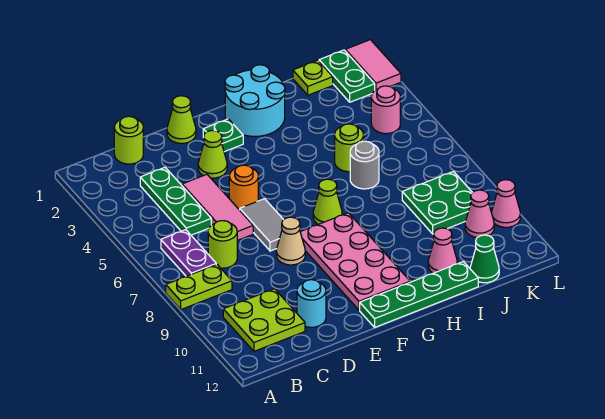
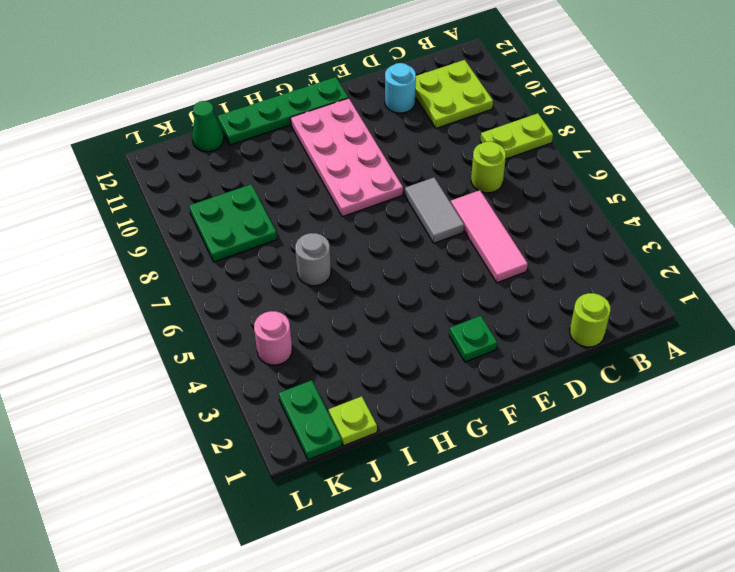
none -> purple 1x2 plate [161,230,216,276]
none -> green 1x3 plate [140,167,211,235]
none -> lime 1x1 cone [167,96,196,143]

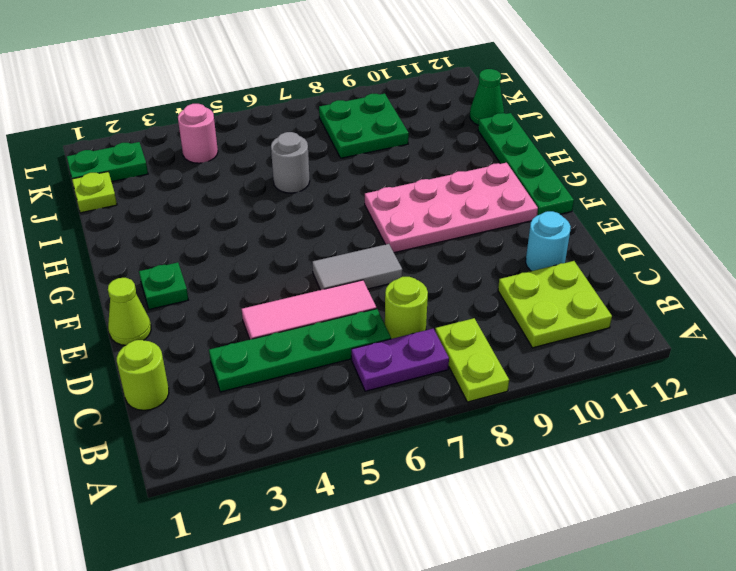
green 1x4 plate [209,309,391,392] -> green 1x3 plate [140,167,211,235]
none -> lime 1x1 cone [198,130,227,178]
none -> orange 1x1 round brick [229,165,258,210]
none -> tan 1x1 cone [276,217,305,265]

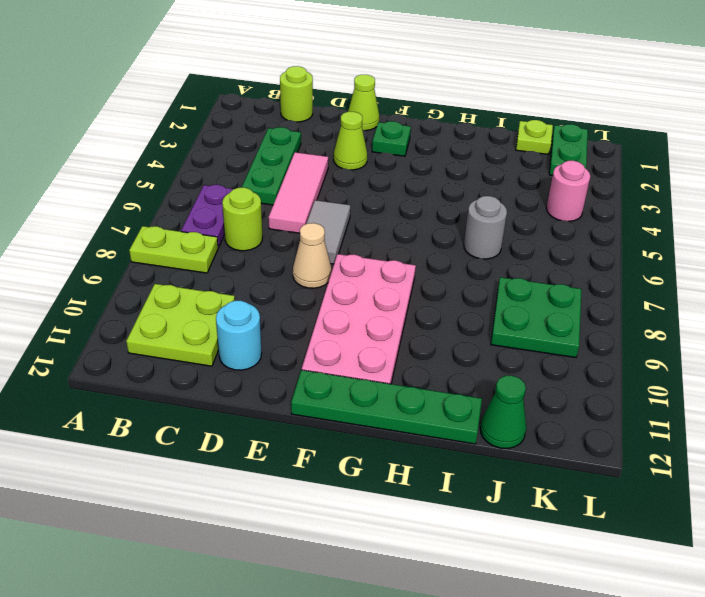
none -> orange 1x1 round brick [229,165,258,210]
none -> cyan 2x2 round brick [225,65,285,136]
none -> lime 1x1 cone [313,179,342,224]

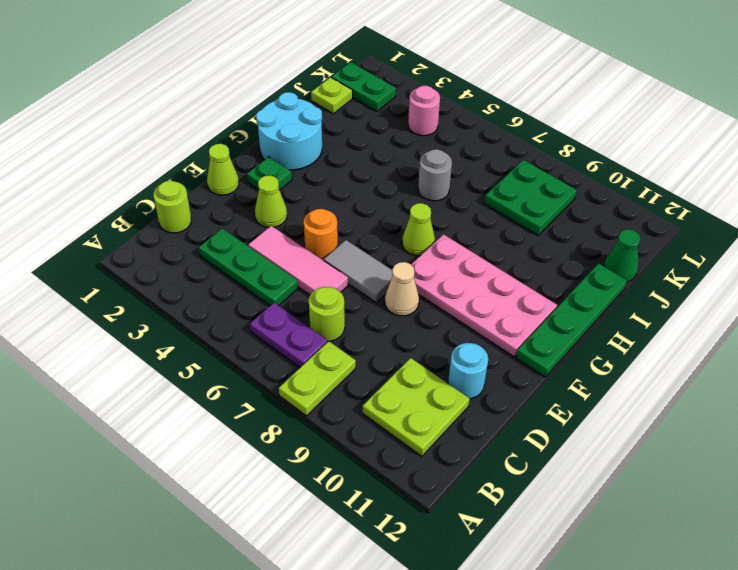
none -> lime 1x1 round brick [335,124,364,172]
none -> pink 1x1 cone [428,228,457,273]
none -> pink 1x1 cone [465,190,494,238]

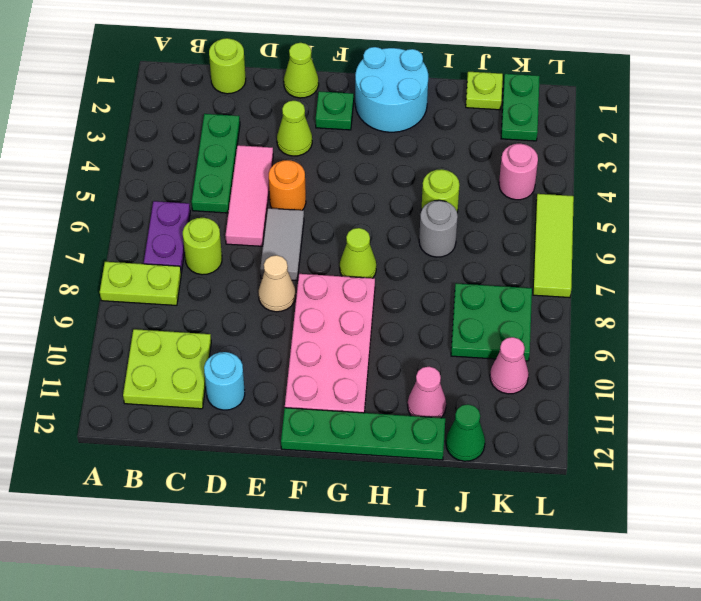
lime 1x3 tile [533,194,574,298] -> none
none -> pink 1x2 tile [345,40,401,90]
none -> pink 1x1 cone [491,180,520,227]

